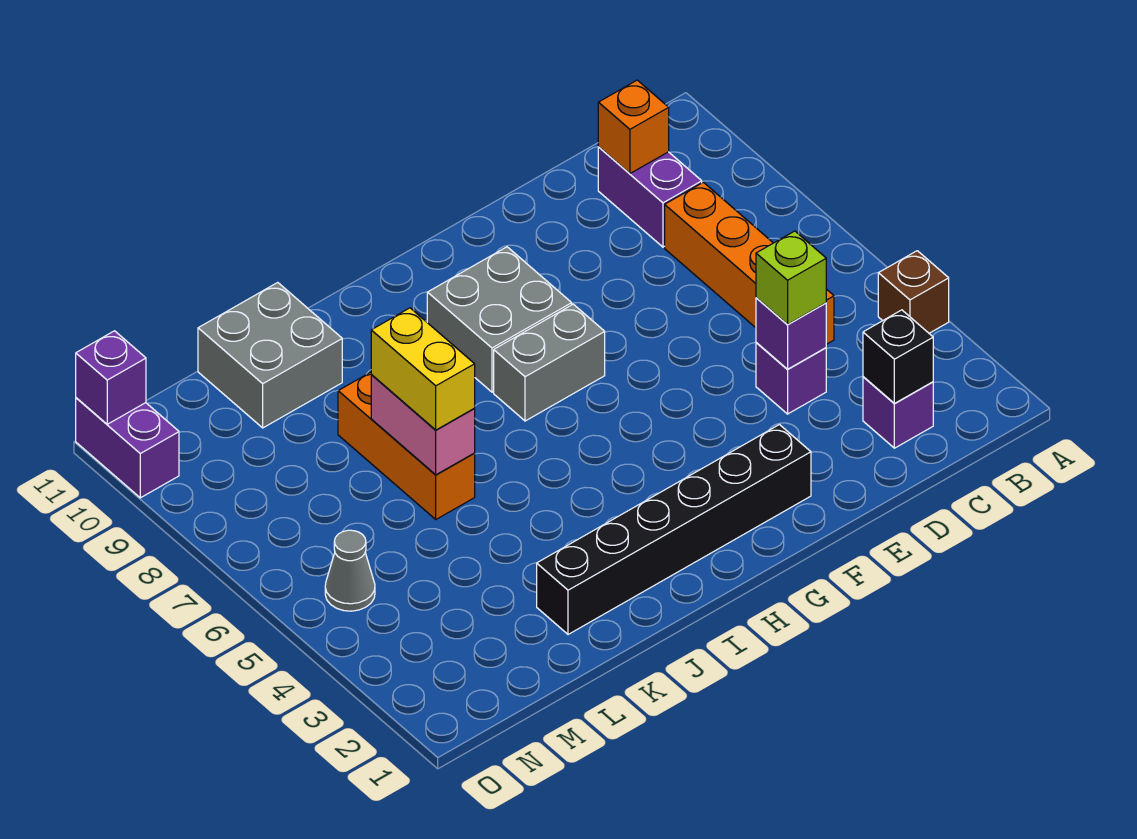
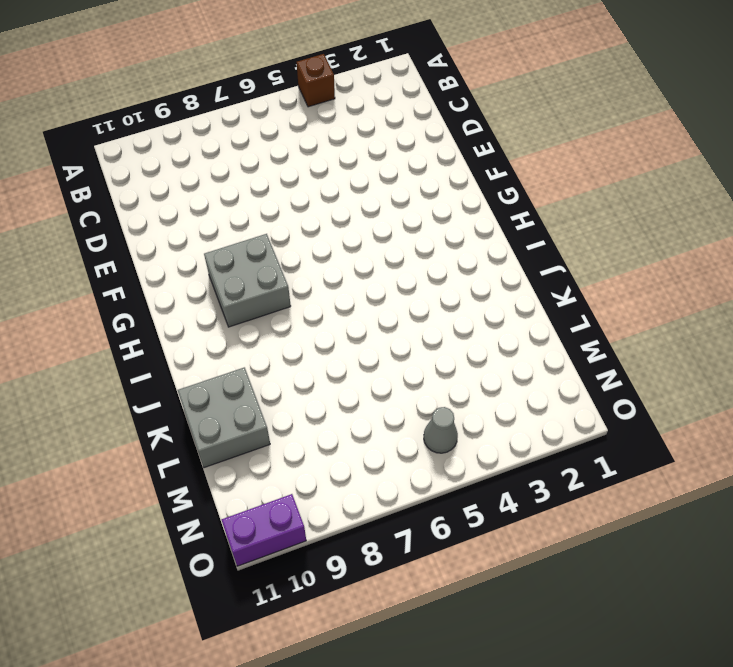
none -> purple 1x1 brick [863,377,933,448]
none -> orange 1x4 brick [665,182,834,344]
none -> purple 1x2 brick [598,147,702,247]

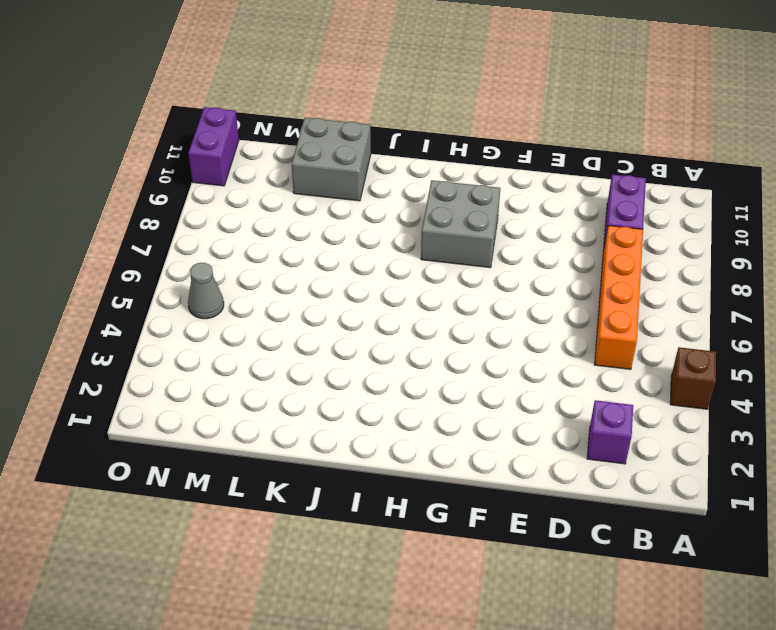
none -> purple 1x1 brick [756,343,826,414]
none -> black 1x6 brick [537,425,811,634]
none -> grey 1x2 brick [494,304,605,421]

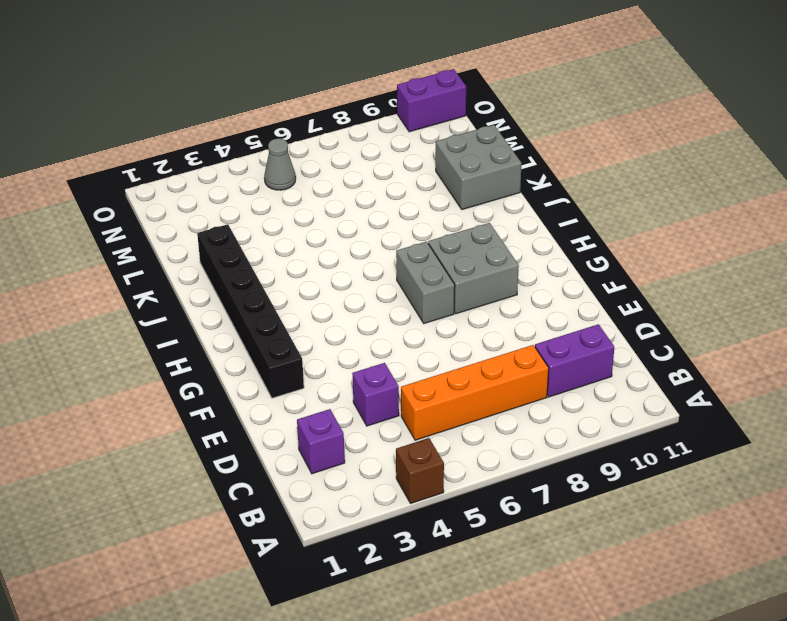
none -> orange 1x3 brick [338,372,475,519]
none -> black 1x1 brick [863,310,933,403]
none -> orange 1x1 brick [598,80,669,173]

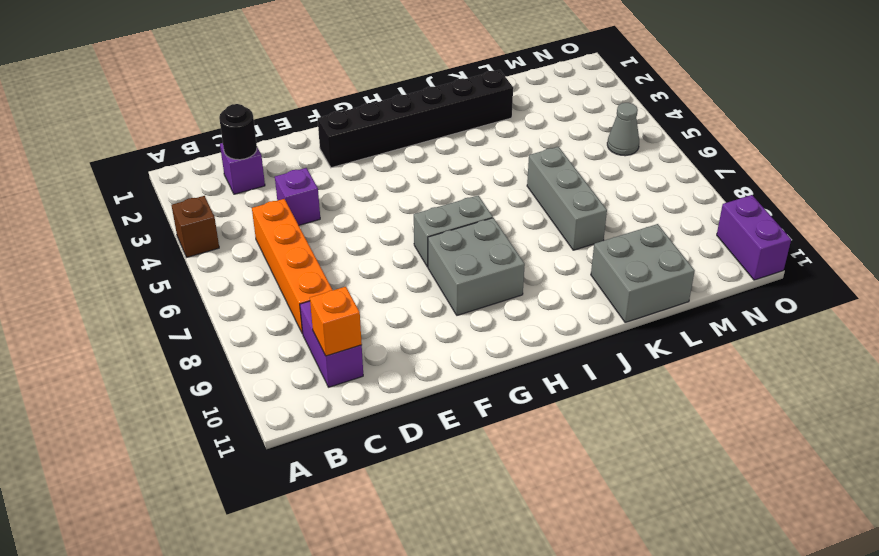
black 1x1 round brick [219,104,257,160] -> black 1x1 brick [863,310,933,403]
grey 1x3 brick [527,147,607,250] -> orange 1x3 brick [338,372,475,519]
none -> purple 1x1 brick [756,298,826,369]
none -> pink 1x2 brick [371,375,475,475]
none -> purple 1x1 brick [76,331,146,424]

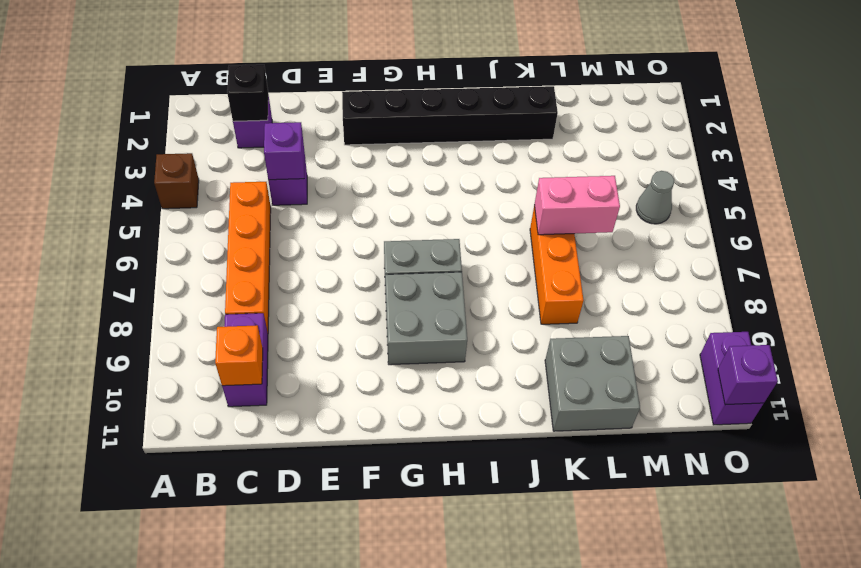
pink 1x2 brick [534,176,620,235] -> pink 1x2 brick turned to [371,375,475,475]
none -> lime 1x1 brick [756,231,826,324]
none -> yellow 1x2 brick [371,308,475,430]

